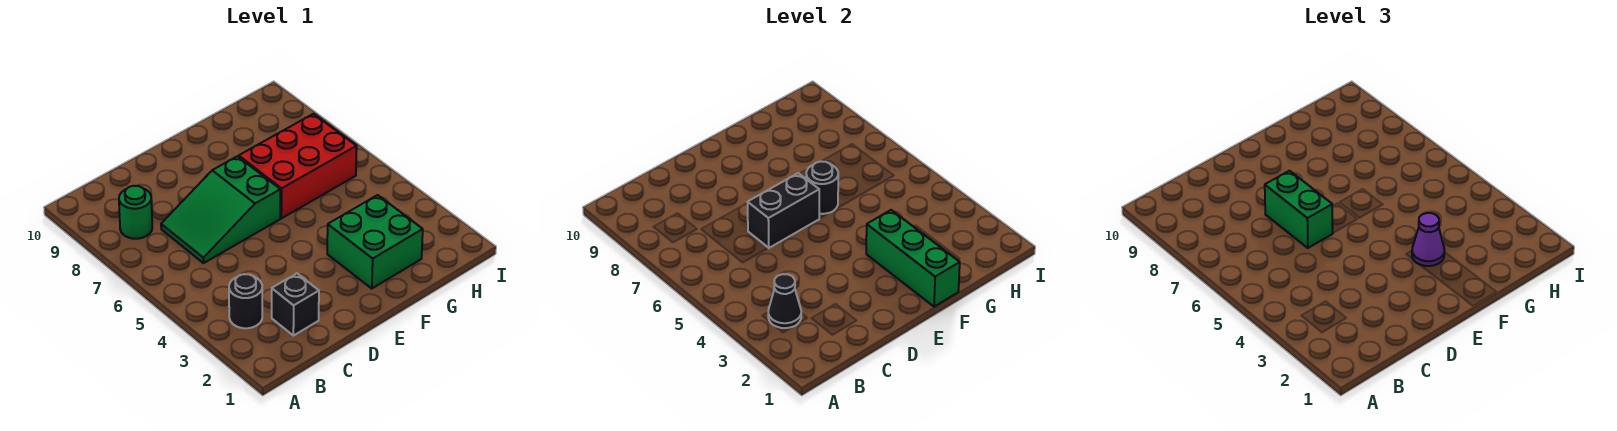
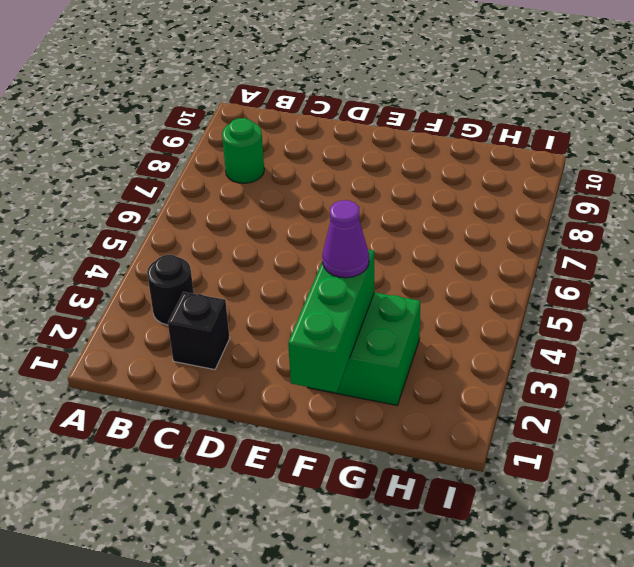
none -> green 2x3 slope [161,156,280,263]
none -> red 2x3 brick [239,114,357,218]
none -> black 1x1 cone [768,274,801,328]

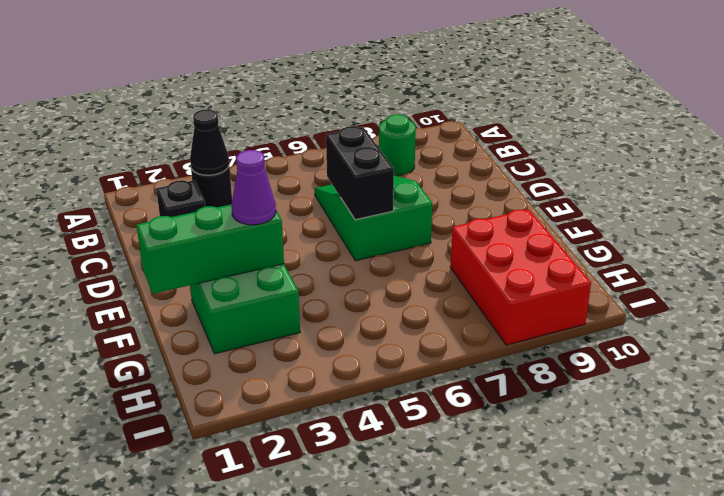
red 2x3 brick [450,209,591,345] -> red 2x3 brick moved to [239,114,357,218]
none -> black 1x1 round brick [806,161,838,214]
none -> green 1x2 brick [1265,171,1333,248]

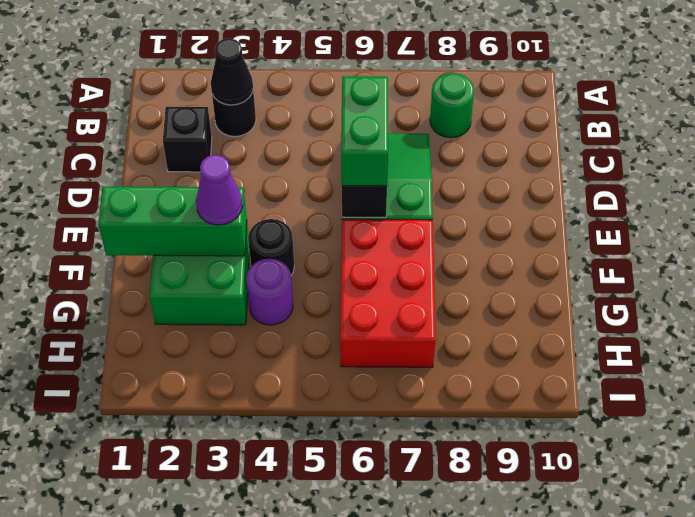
green 1x2 brick [341,76,388,186] -> green 1x2 brick turned to [1265,171,1333,248]
black 1x1 round brick [248,219,294,275] -> black 1x1 round brick moved to [806,161,838,214]
purple 1x1 round brick [246,258,293,325] -> none

